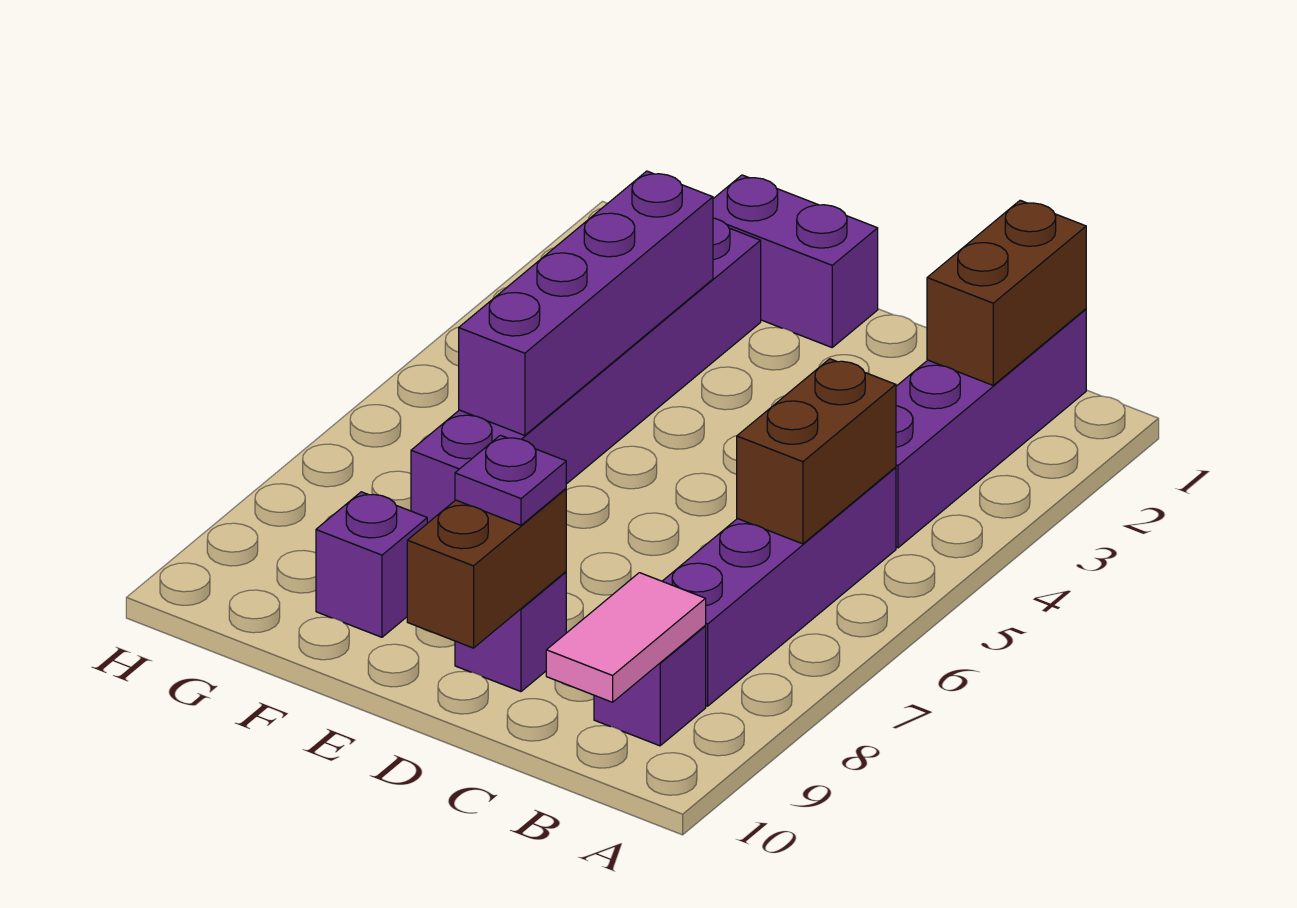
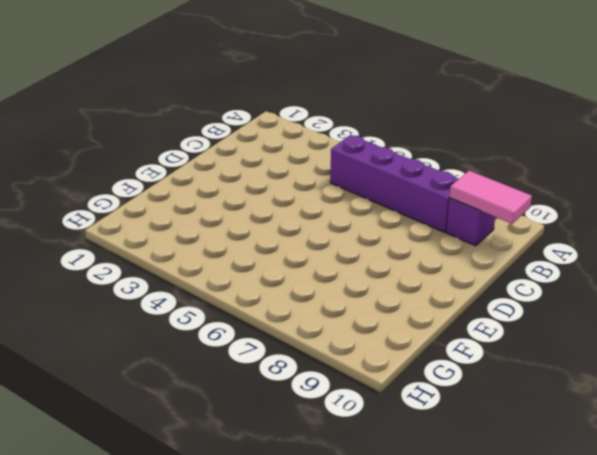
none -> purple 1x4 brick [896,309,1086,548]
none -> purple 1x1 brick [455,572,566,692]
none -> purple 1x2 brick [713,175,878,347]

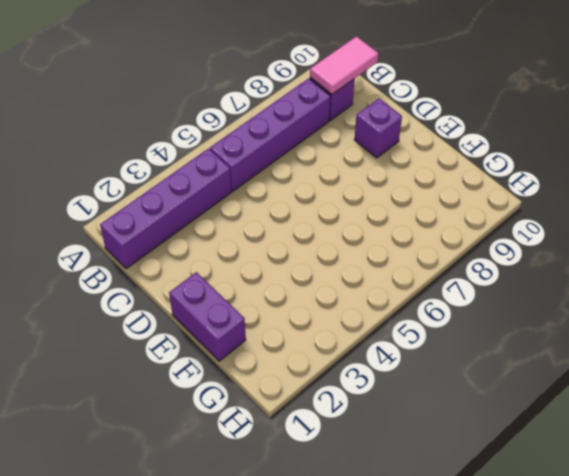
none -> purple 1x6 brick [411,218,761,523]
none -> purple 1x1 brick [316,492,427,637]
none -> brown 1x2 brick [927,200,1086,385]

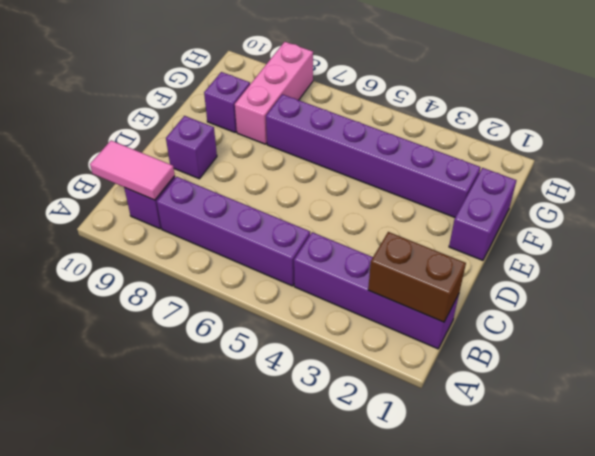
pink 1x3 brick [235,42,313,144] -> none
none -> brown 1x2 brick [737,359,896,544]
none -> brown 1x2 brick [407,489,566,648]
none -> purple 1x4 brick [459,171,713,435]

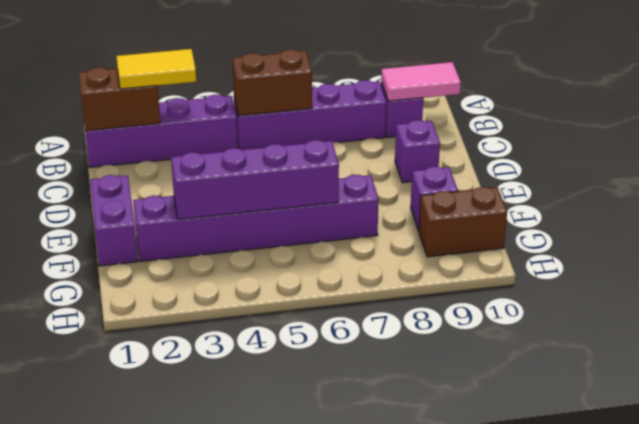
yellow 1x2 tile [116,49,196,89] -> none
brown 1x2 brick [419,187,507,257] -> brown 1x2 brick moved to [407,489,566,648]
none -> purple 1x1 plate [455,435,566,525]

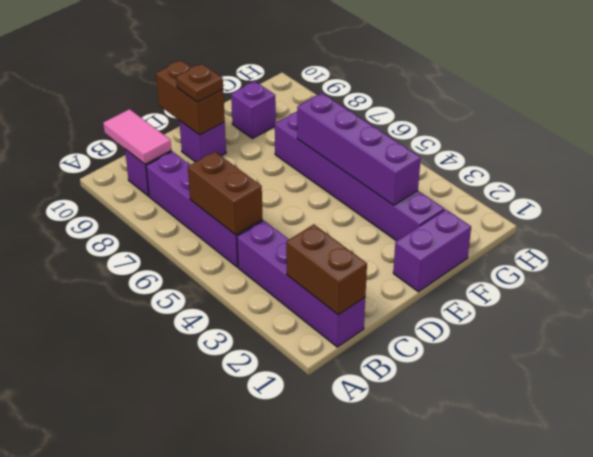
brown 1x1 plate [176,64,223,102] -> purple 1x1 plate [455,435,566,525]

